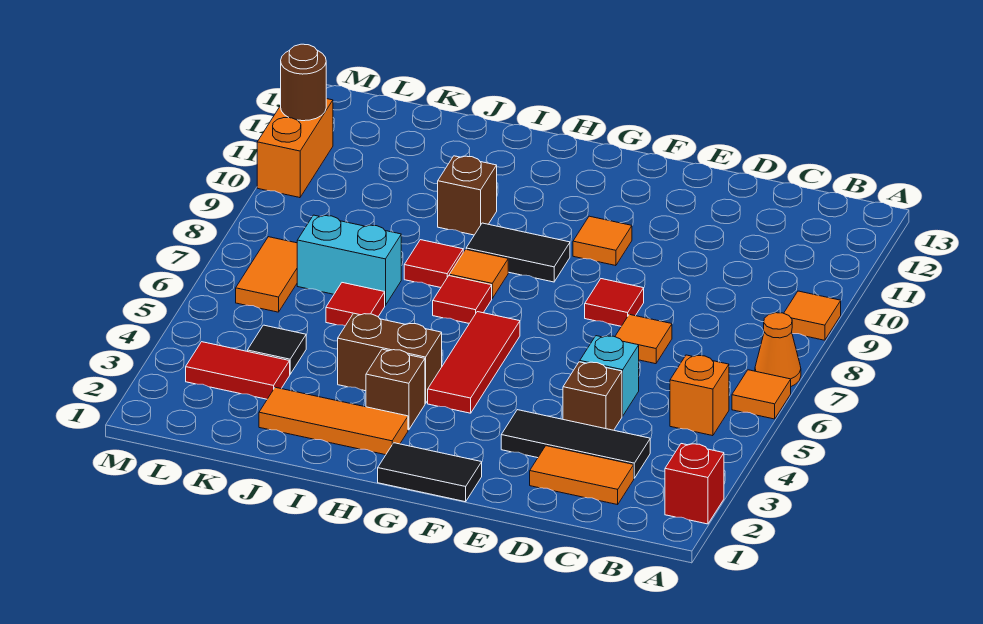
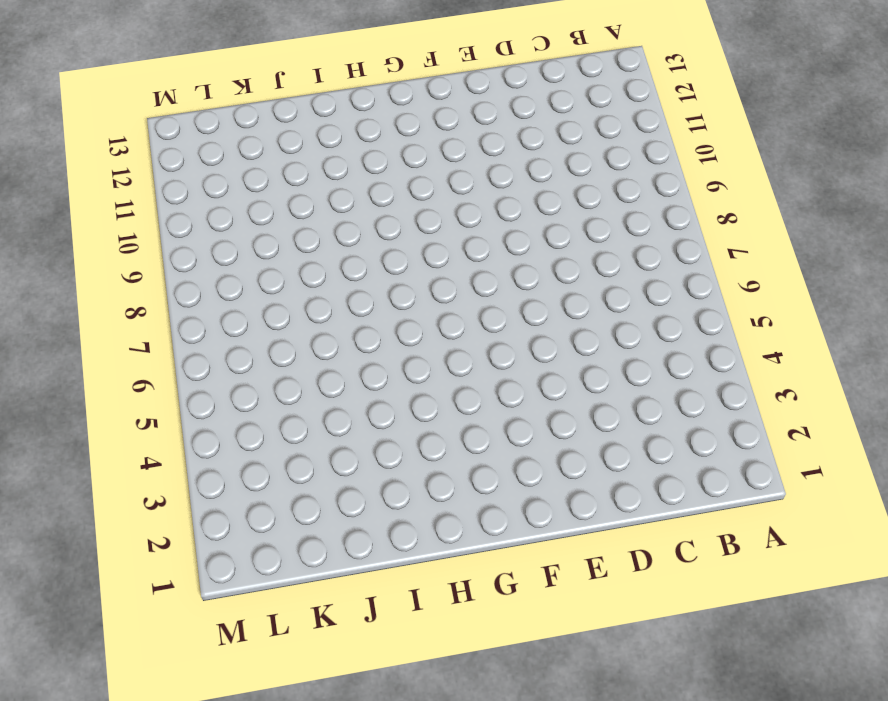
none -> red 1x1 brick [665,444,724,524]
none -> orange 1x1 tile [732,370,791,419]
none -> orange 1x1 cone [755,313,801,386]

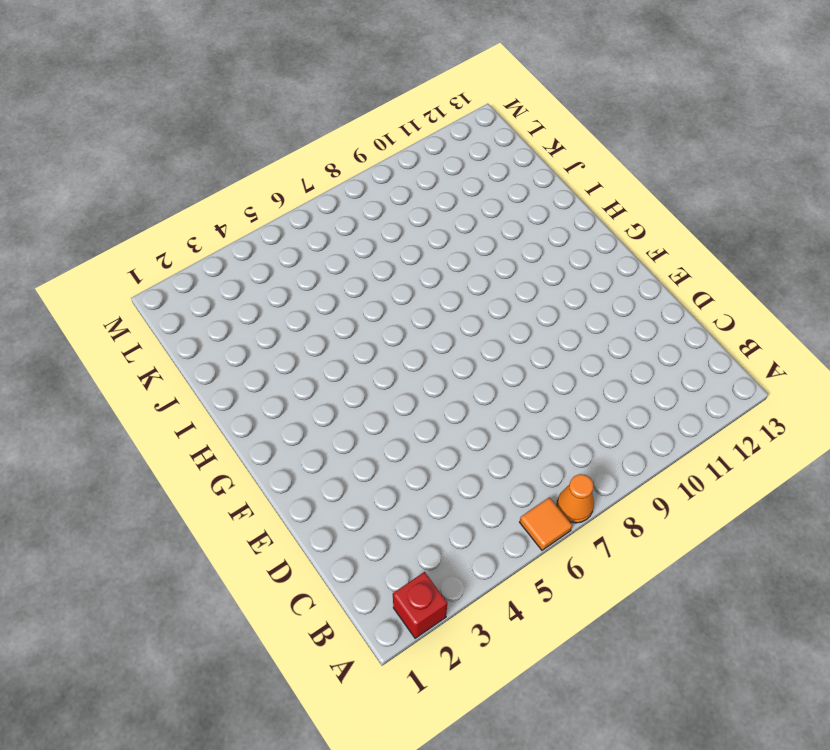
none -> orange 1x1 tile [784,291,841,340]
none -> orange 1x1 brick [670,355,729,436]
none -> orange 1x2 tile [530,446,634,505]

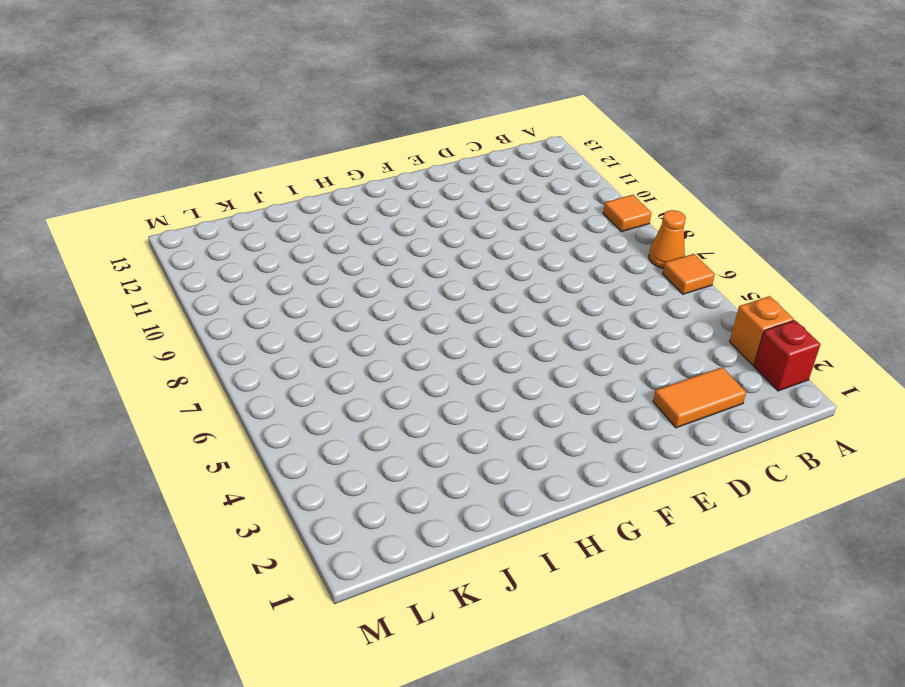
orange 1x1 brick [730,296,794,365] -> orange 1x1 brick moved to [670,355,729,436]
none -> black 1x3 tile [501,410,650,478]
none -> brown 1x1 brick [563,362,622,430]
none -> cyan 1x1 brick [580,336,639,416]

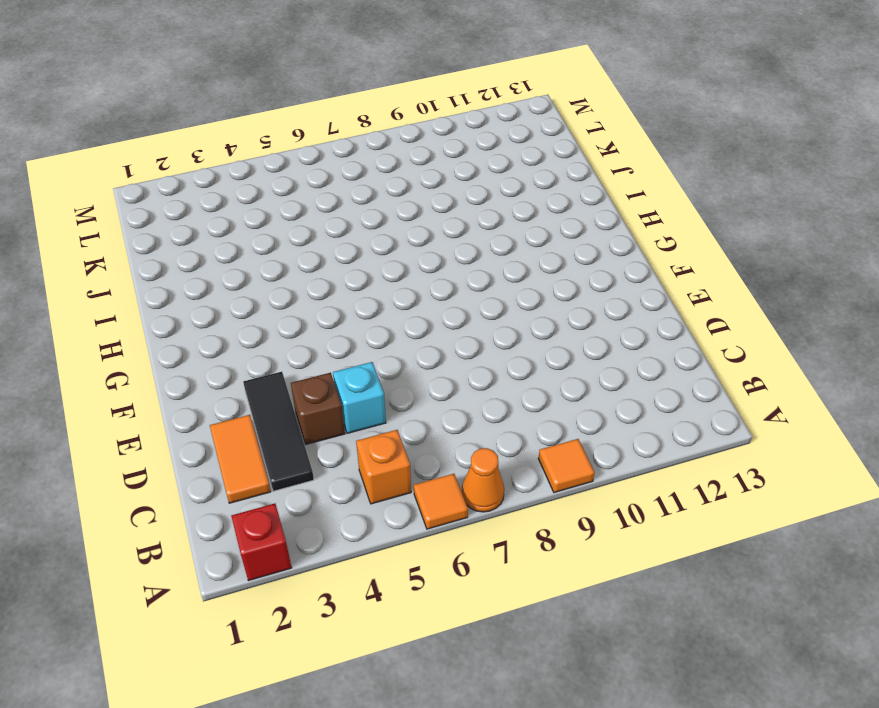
none -> orange 1x1 tile [615,314,672,364]
none -> red 1x1 tile [585,279,644,326]
none -> black 1x2 tile [378,443,482,502]

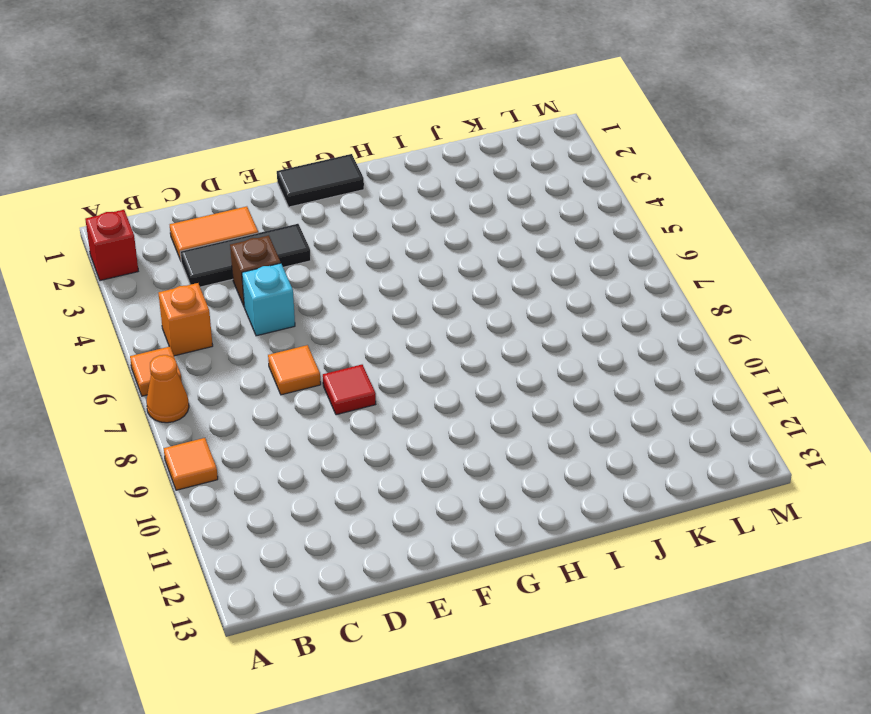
none -> orange 1x1 tile [573,216,632,266]
none -> red 1x3 tile [428,312,520,413]
none -> black 1x2 tile [466,223,570,282]

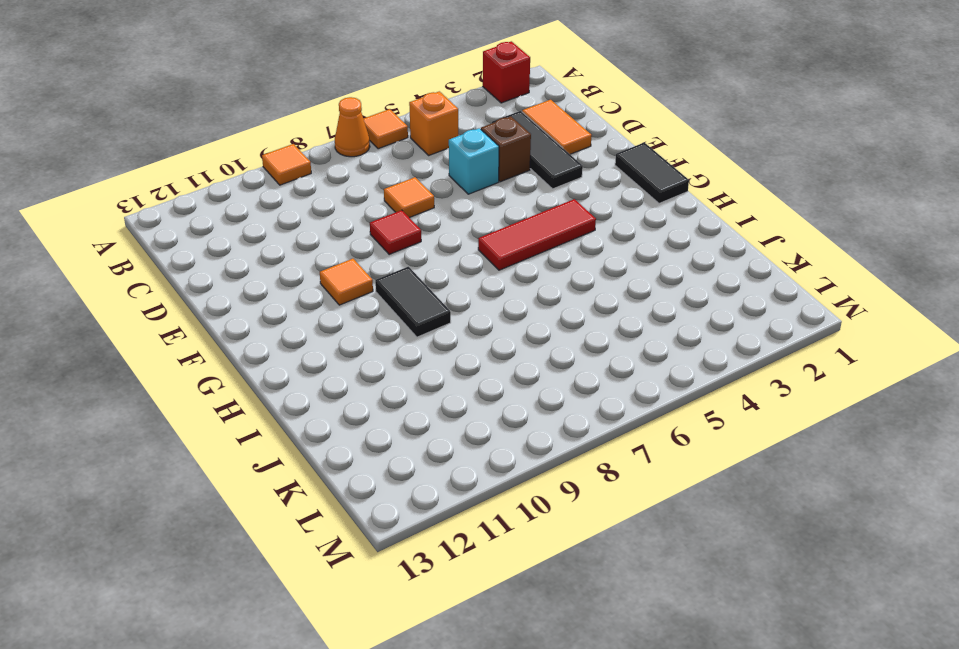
none -> orange 1x3 tile [259,387,408,455]
none -> brown 1x1 brick [366,349,425,430]
none -> brown 1x2 brick [338,313,442,404]

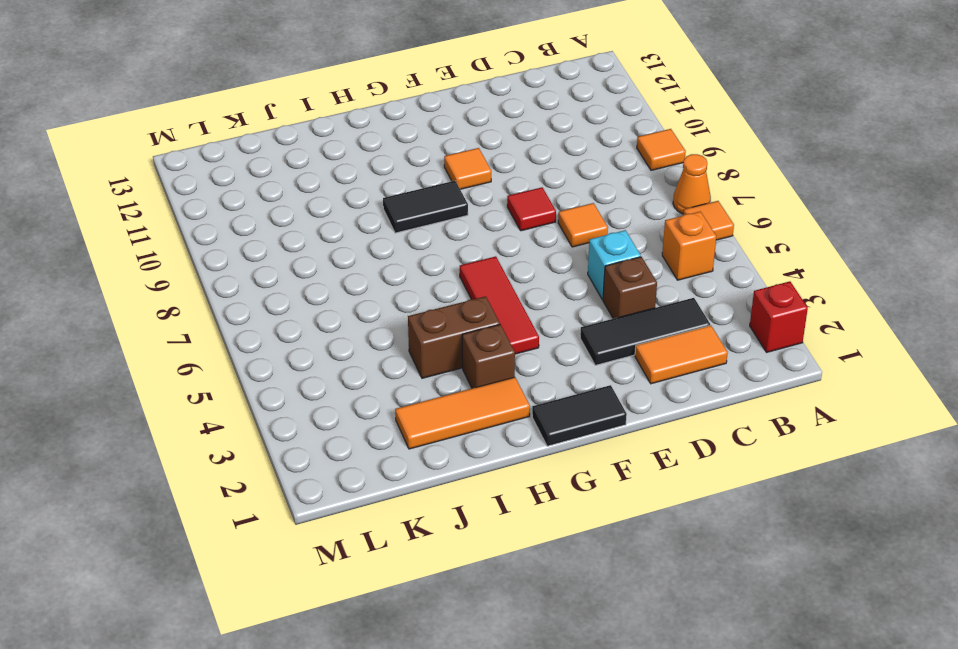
none -> red 1x1 tile [433,276,492,323]
none -> orange 1x1 tile [449,249,508,298]
none -> red 1x1 tile [404,240,463,288]

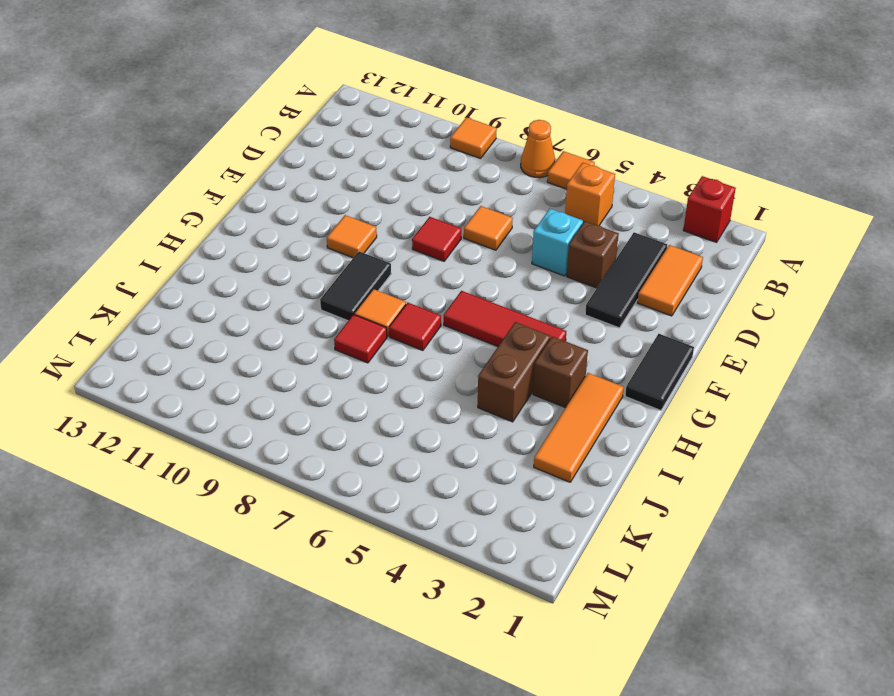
none -> brown 1x1 brick [438,156,497,235]
none -> red 1x1 tile [326,283,385,326]
none -> cyan 1x2 brick [297,215,401,305]

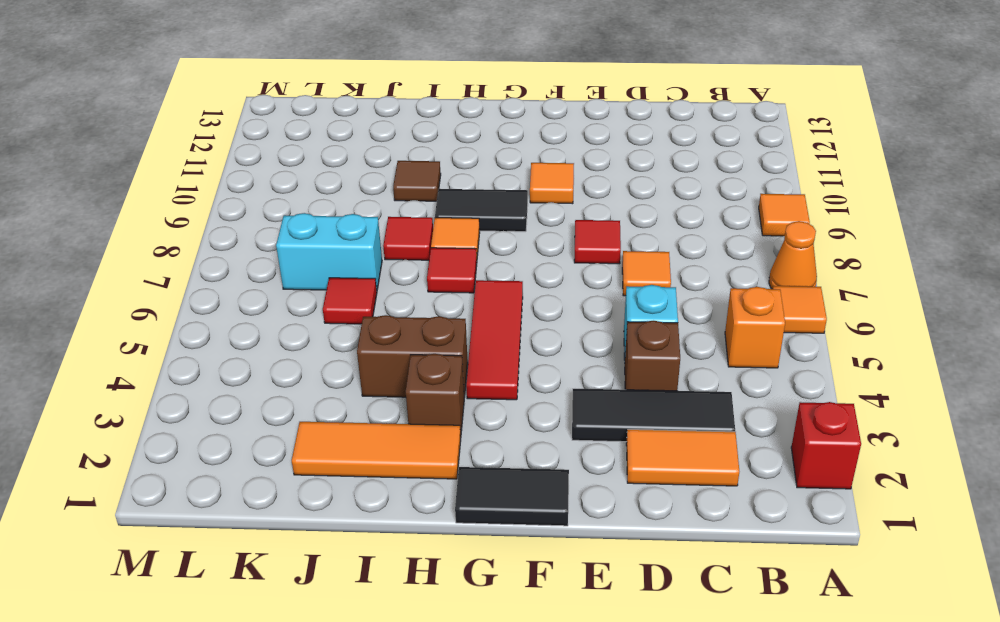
brown 1x1 tile [393,161,441,201] -> brown 1x1 brick [438,156,497,235]
none -> red 1x2 tile [186,342,290,399]
none -> black 1x1 tile [247,325,306,374]
none -> orange 1x2 tile [236,237,297,312]

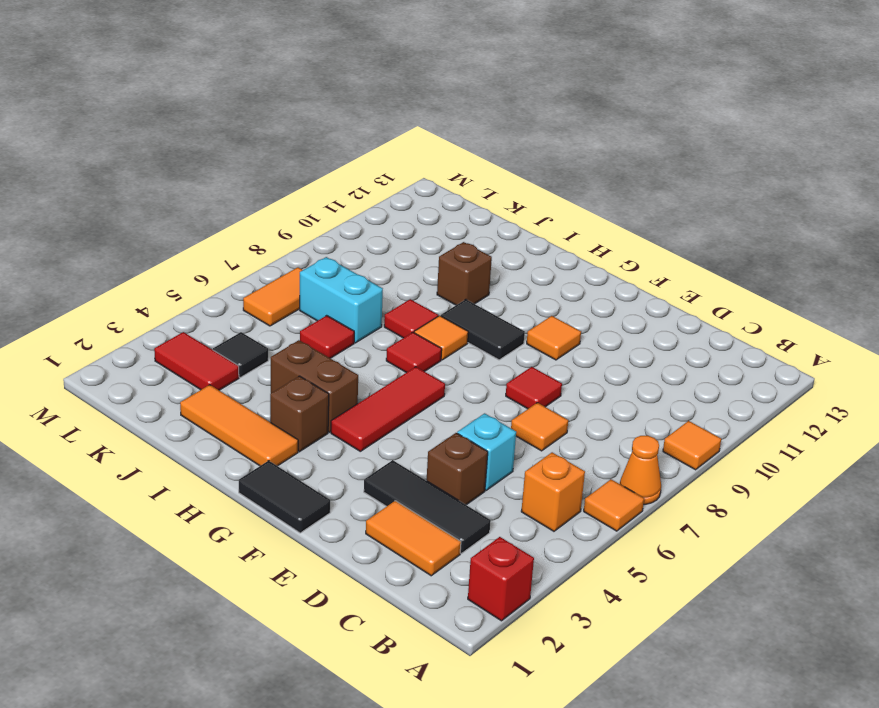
none -> orange 1x2 brick [257,99,333,198]
none -> brown 1x1 round brick [281,44,326,121]

